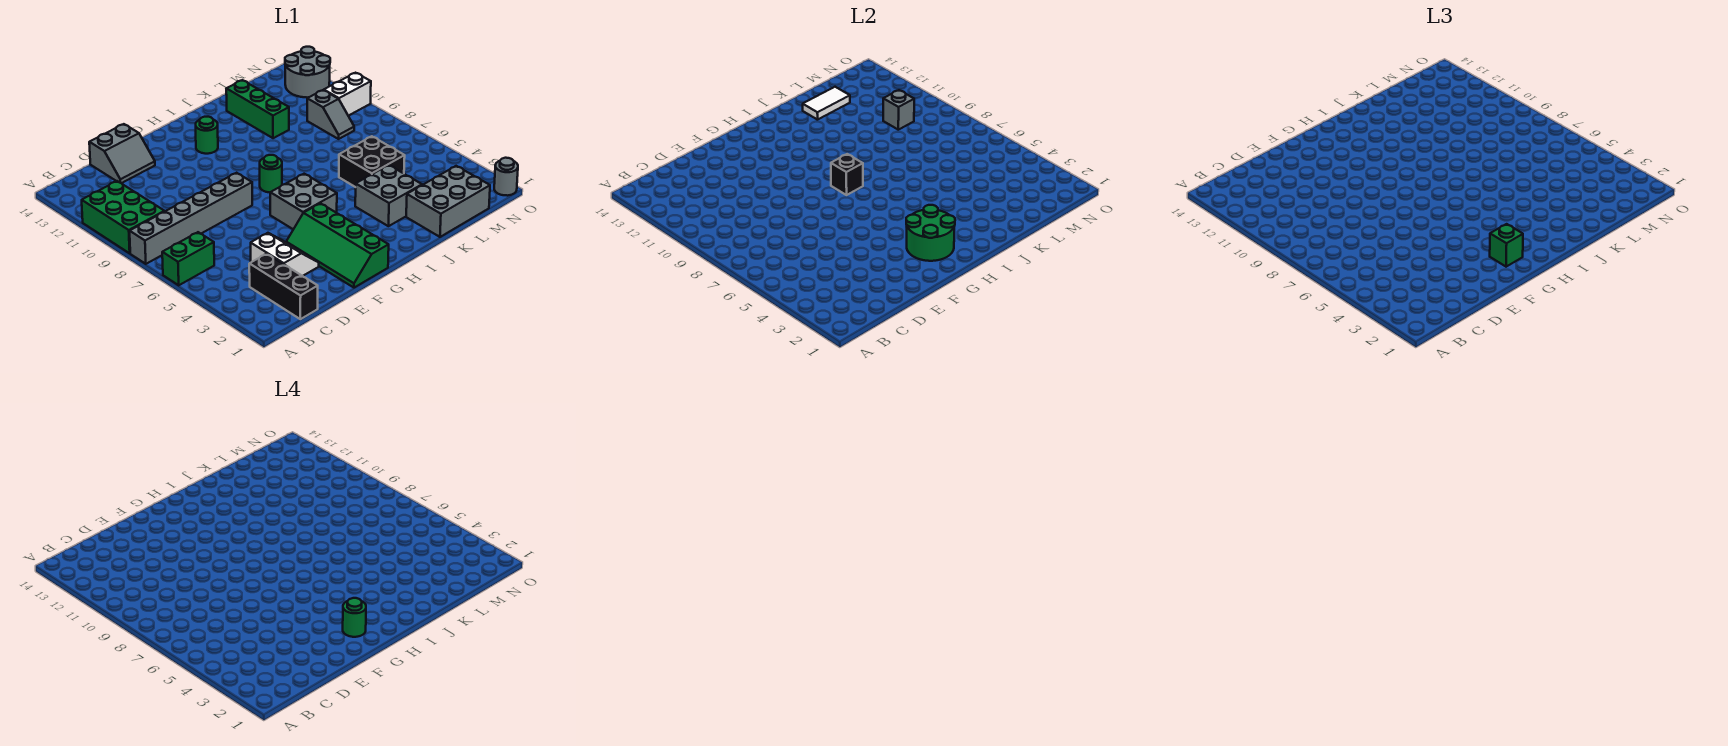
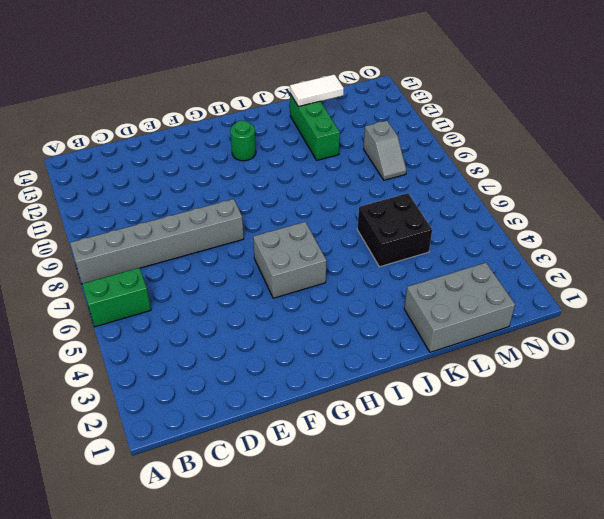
none -> green 2x3 brick [82,181,165,253]
none -> black 1x3 brick [249,254,318,319]
none -> white 2x2 slope [251,233,319,276]

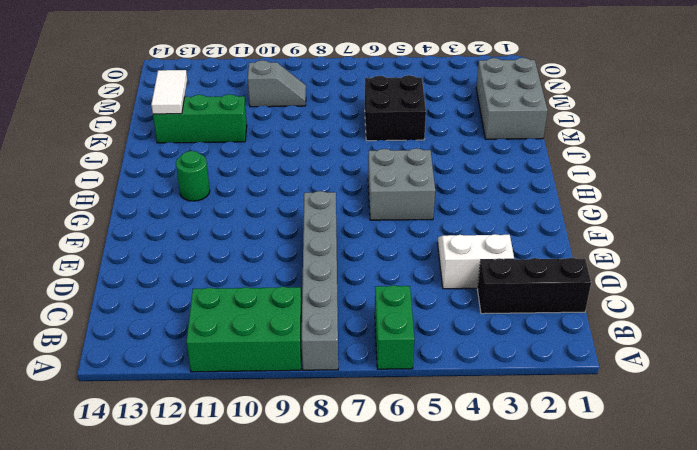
none -> grey 2x2 slope [89,124,155,183]
none -> green 2x4 slope [286,203,389,288]
none -> green 1x1 round brick [260,155,282,193]

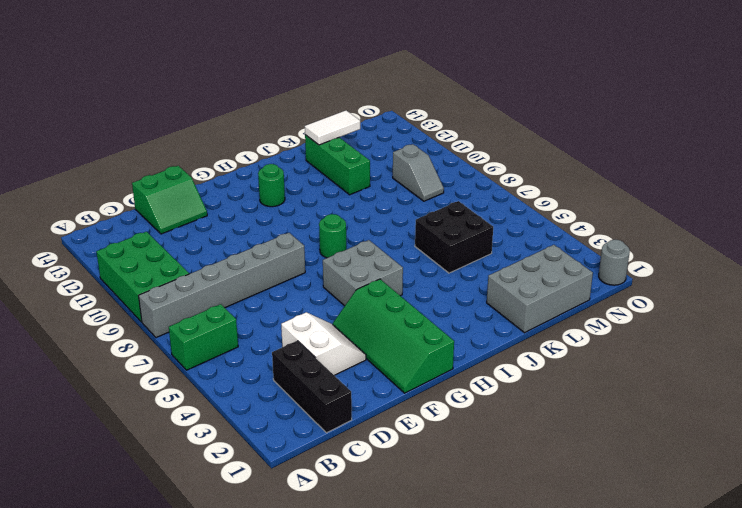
green 2x2 slope [132,166,207,234] -> grey 2x2 slope [89,124,155,183]
none -> grey 2x2 brick [355,165,422,226]
none -> white 1x2 brick [324,73,371,116]
none -> grey 2x2 round brick [285,47,330,98]

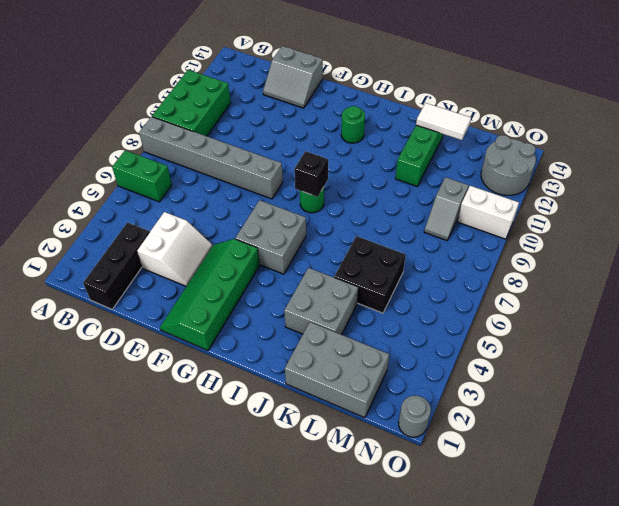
none -> green 2x2 round brick [906,205,955,261]
none -> grey 1x1 brick [883,90,914,130]
none -> green 1x1 brick [1490,224,1523,267]

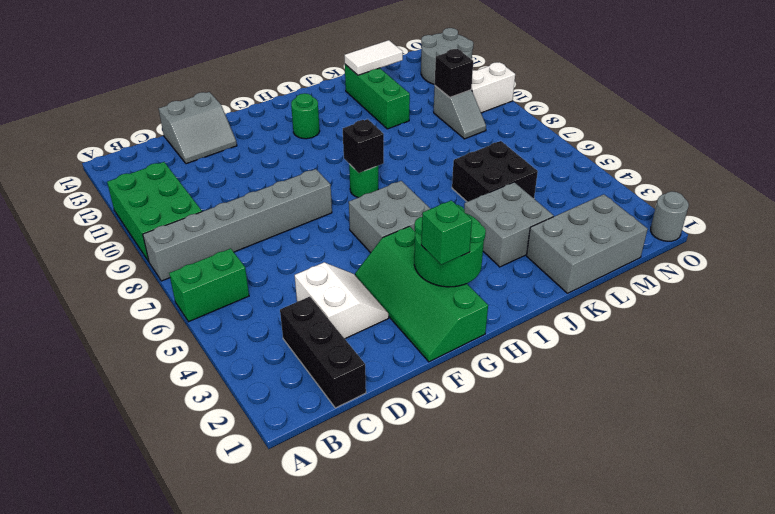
black 1x1 brick [435,49,473,97] -> grey 1x1 brick [883,90,914,130]
none -> green 1x1 round brick [343,598,366,637]

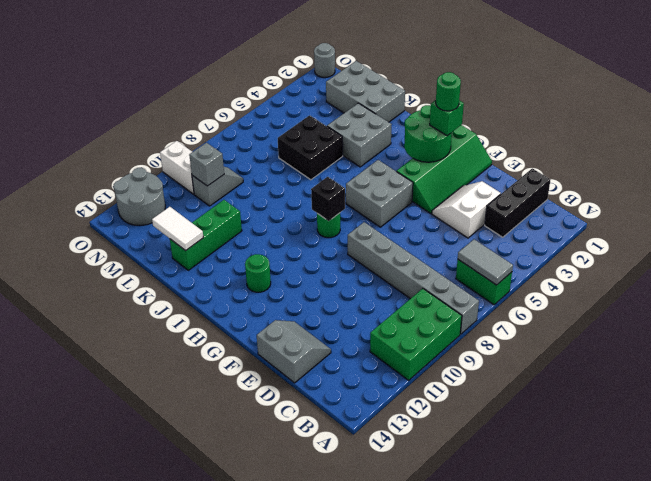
grey 1x2 tile [458,239,513,285] -> none

